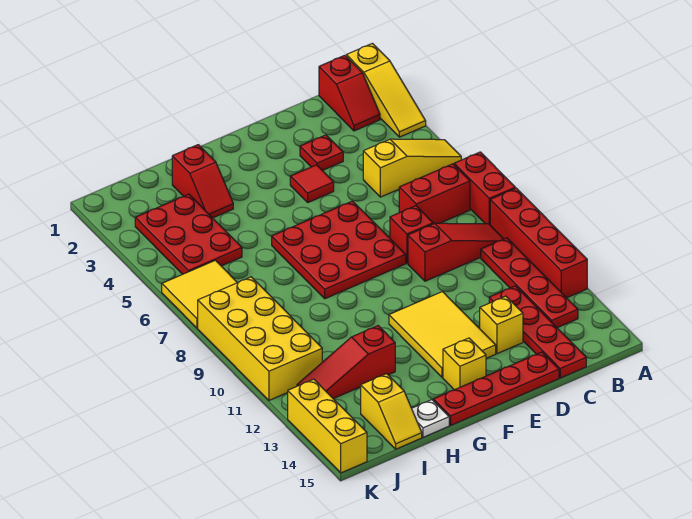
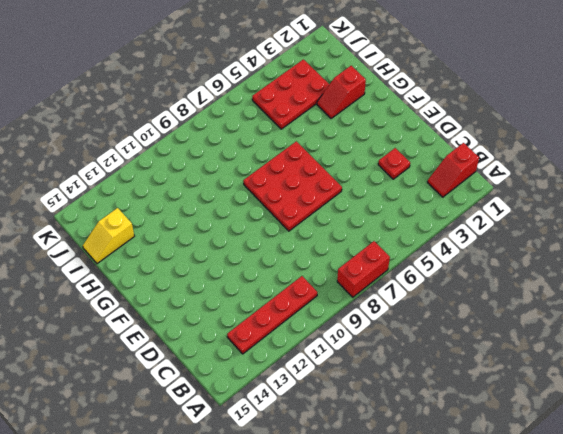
none -> yellow 1x3 slope [346,43,426,137]
none -> yellow 1x3 slope [363,139,461,197]
none -> red 1x4 brick [490,188,587,298]

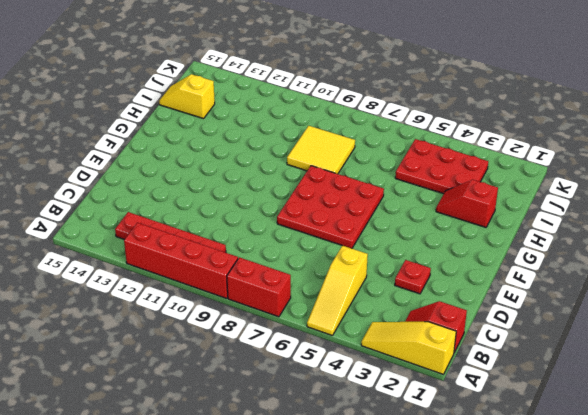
yellow 2x2 tile [287,126,355,174] -> yellow 2x2 tile moved to [162,260,237,328]
none -> red 1x2 brick [399,164,470,224]
none -> red 1x3 slope [408,223,503,281]
none -> red 1x4 plate [489,286,586,378]

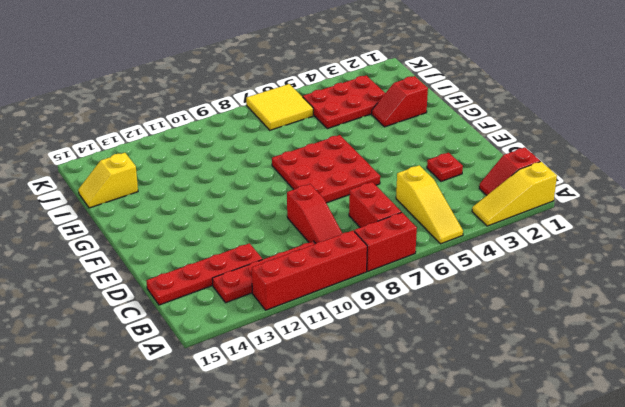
none -> red 1x1 brick [390,206,433,263]
none -> yellow 1x1 brick [480,296,523,354]
none -> red 1x4 plate [433,352,559,425]

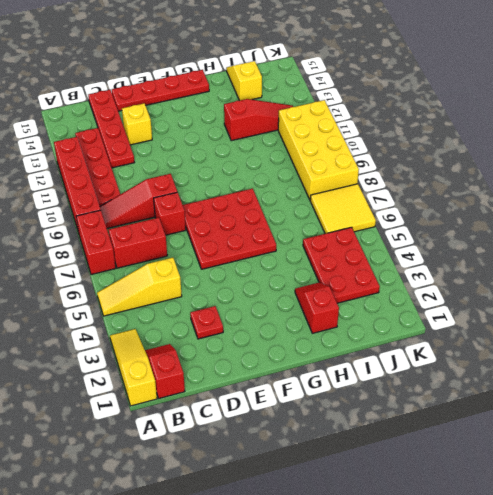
none -> red 1x1 tile [290,165,334,202]
none -> yellow 2x3 tile [389,292,496,377]
none -> yellow 1x1 brick [443,338,486,390]

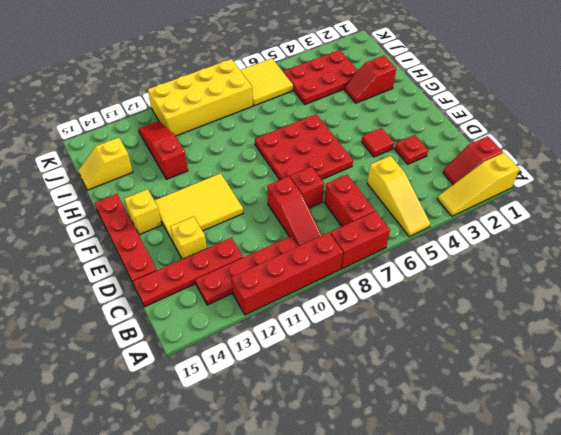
none -> white 1x1 plate [412,400,449,437]
none -> yellow 1x3 brick [288,379,367,473]

